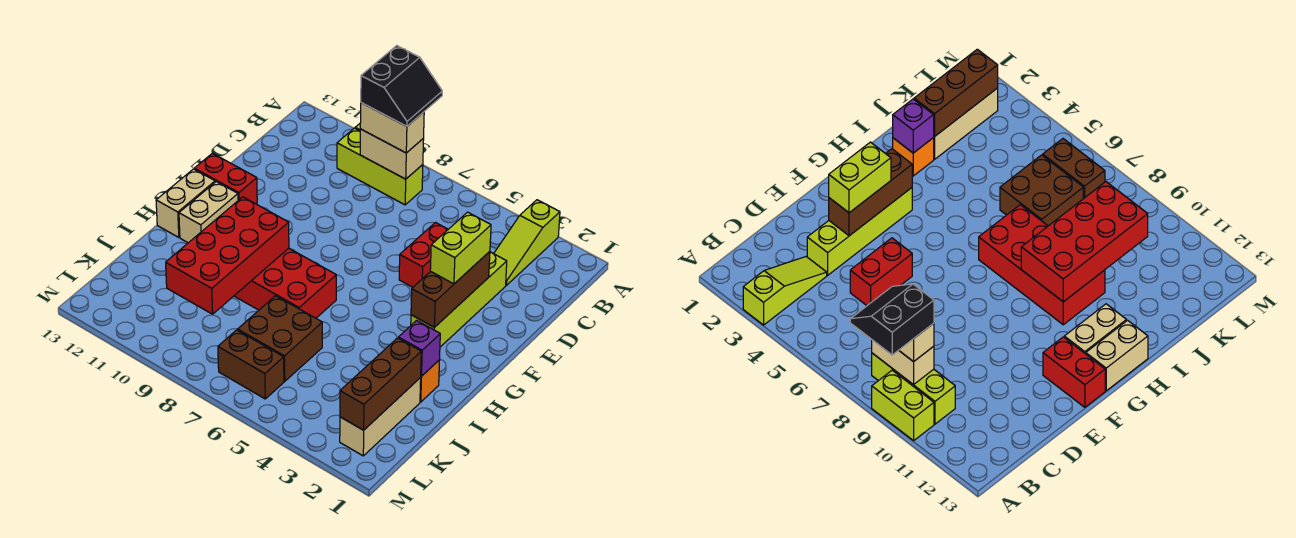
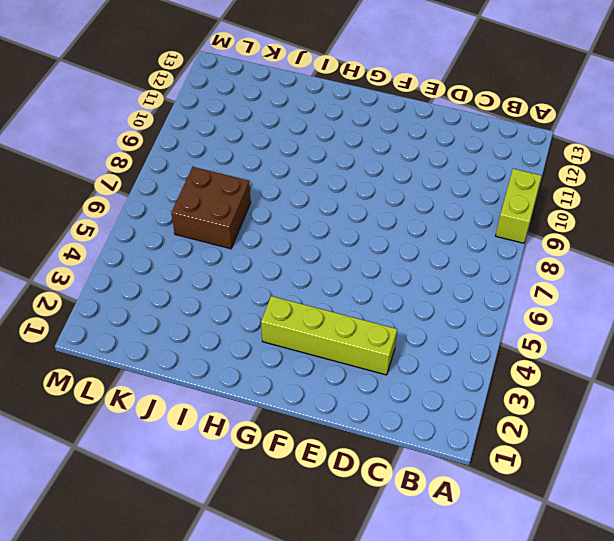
none -> lime 1x3 slope [494,200,560,285]
none -> lime 1x3 brick [337,128,423,205]
none -> red 1x2 brick [399,223,448,287]

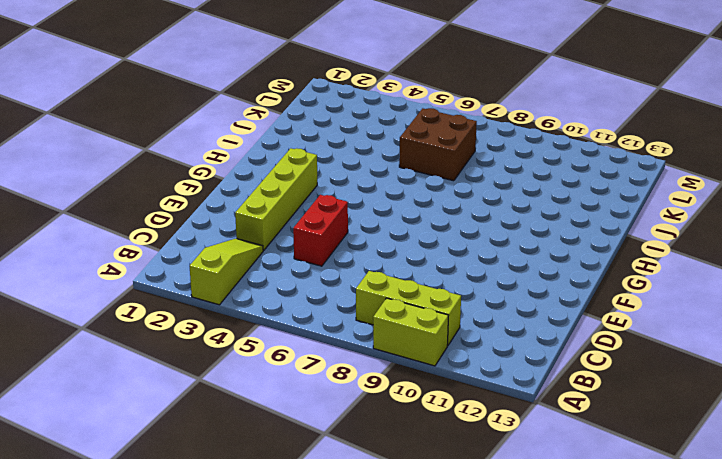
none -> red 1x2 brick [194,153,257,204]
none -> tan 1x2 brick [179,182,238,243]
none -> tan 1x2 brick [156,169,215,237]

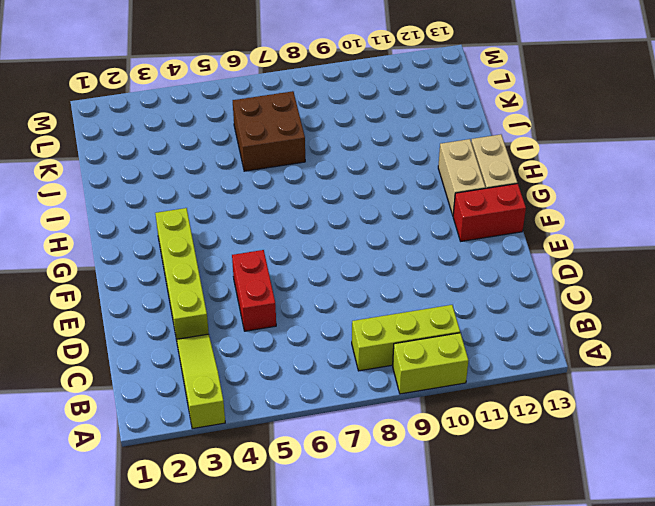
none -> red 2x4 brick [234,248,336,318]
none -> orange 1x1 brick [420,360,440,402]
none -> tan 1x3 brick [340,378,421,456]

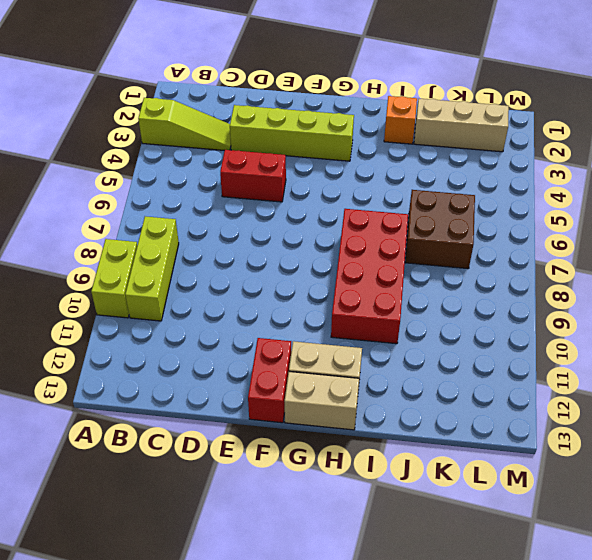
none -> brown 1x2 brick [218,330,284,399]
none -> tan 1x2 brick [360,129,424,179]
none -> brown 1x3 brick [411,251,490,327]

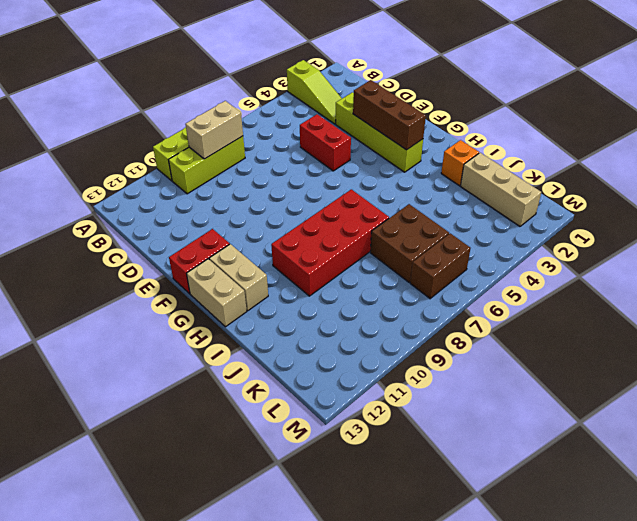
none -> red 2x4 brick [166,197,289,314]
none -> purple 1x1 brick [398,320,440,376]
none -> brown 1x3 brick [340,338,421,430]

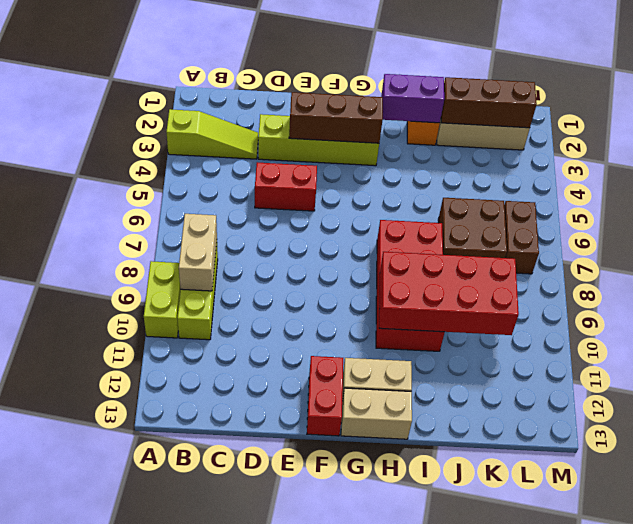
purple 1x2 brick [381,74,444,123] -> purple 1x1 brick [398,320,440,376]
none -> tan 1x2 brick [360,103,424,153]
none -> lime 1x2 brick [430,212,491,284]
none -> black 2x2 slope [361,46,442,126]

